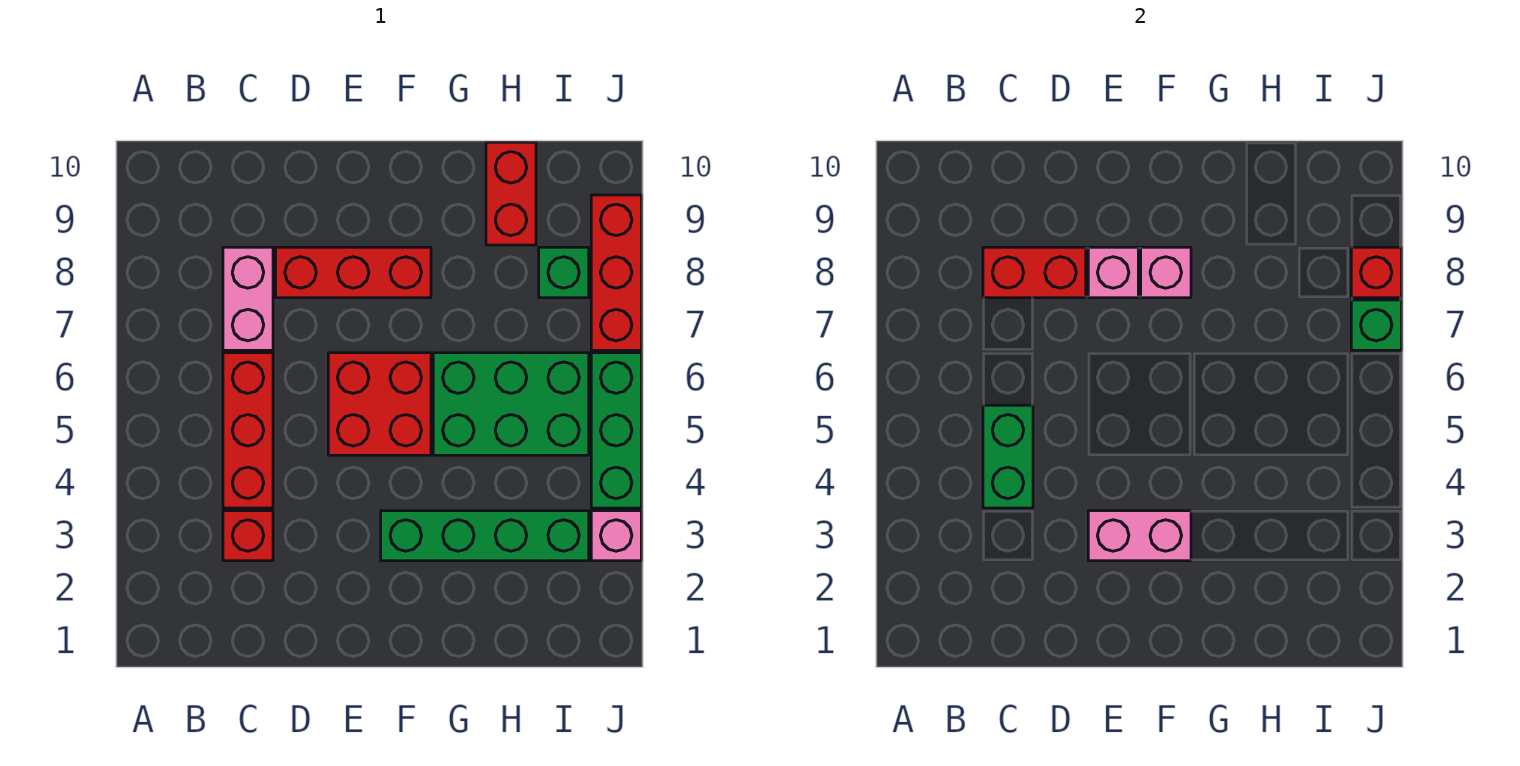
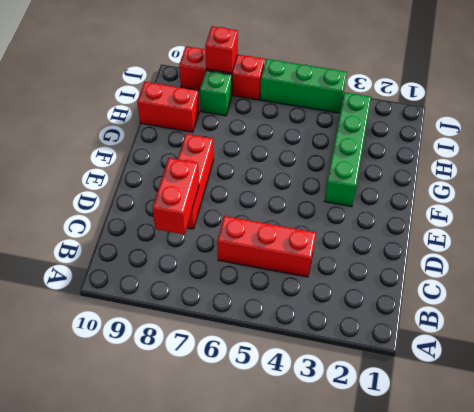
none -> red 1x1 brick [223,511,273,561]
none -> pink 1x2 brick [223,247,273,350]
none -> red 2x2 brick [328,353,431,455]

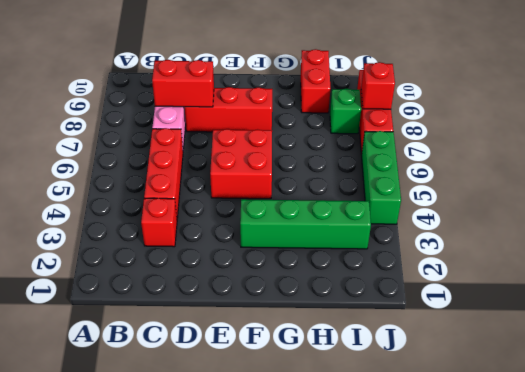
none -> green 2x3 brick [433,353,589,455]
none -> pink 1x1 brick [591,511,641,561]
none -> green 1x2 brick [983,405,1033,508]

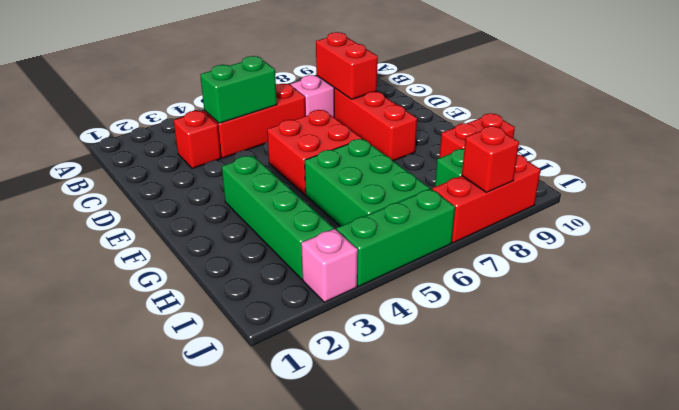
none -> pink 1x2 brick [1088,511,1191,561]
none -> pink 1x1 brick [1088,247,1138,298]
none -> pink 1x1 brick [1141,247,1191,298]

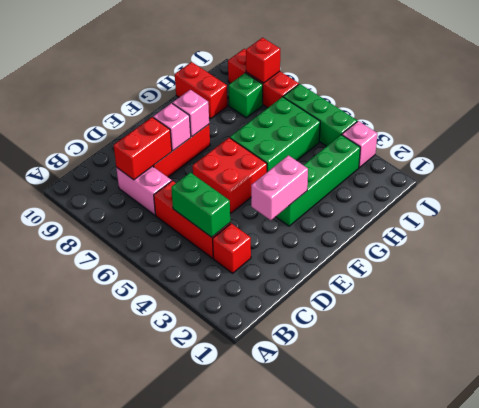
none -> green 1x1 brick [1351,300,1401,350]

